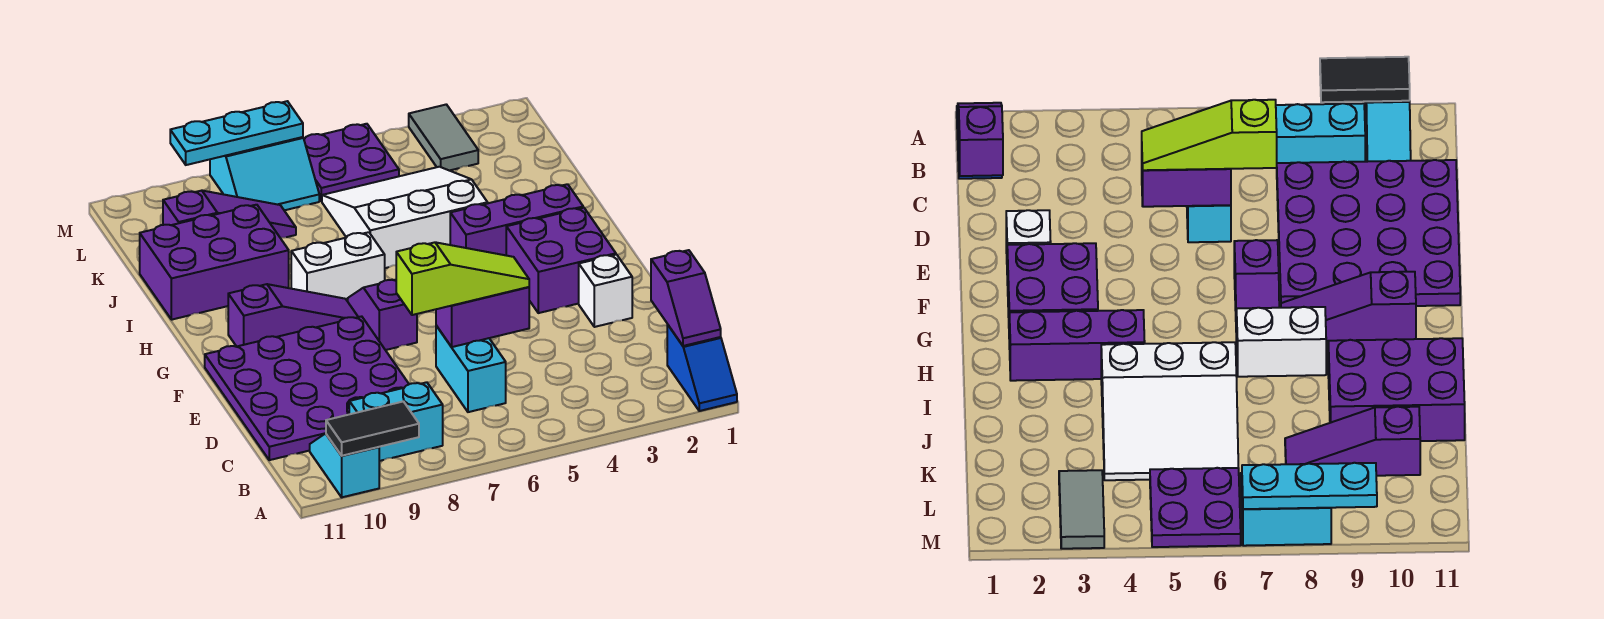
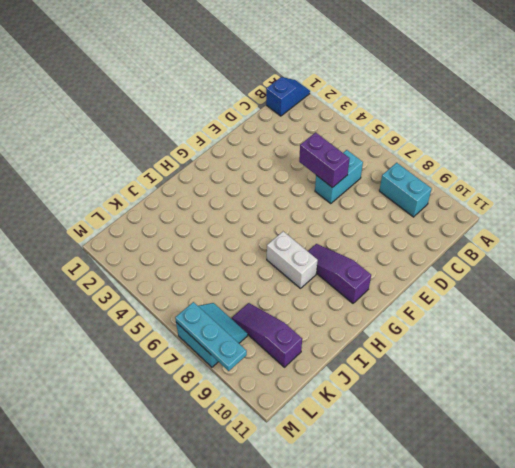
none -> cyan 1x2 slope [310,434,379,497]
none -> purple 4x4 plate [205,316,409,460]
none -> white 1x1 brick [579,255,632,327]

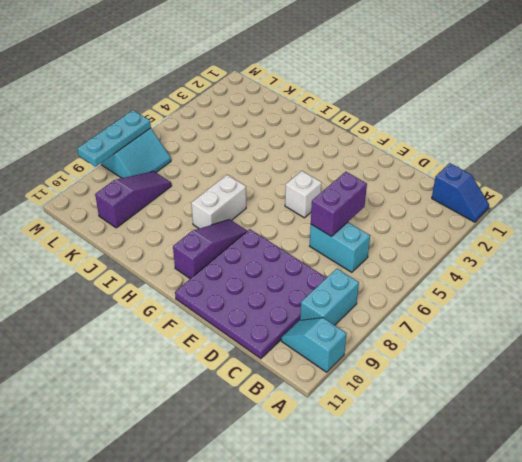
white 1x1 brick [285,171,322,218] -> white 1x1 brick moved to [579,255,632,327]
none -> purple 2x2 brick [506,208,616,313]
none -> purple 1x2 slope [348,280,417,350]
none -> purple 1x3 brick [450,184,583,255]

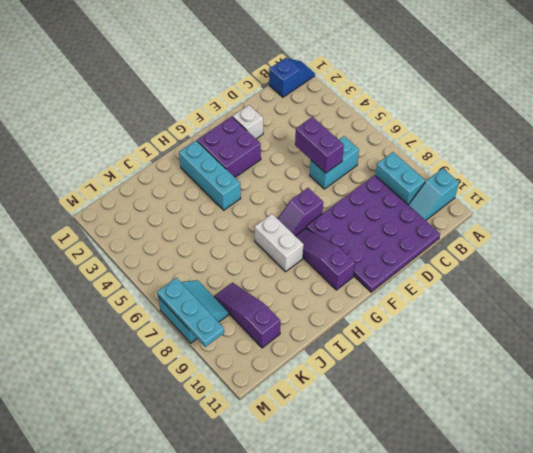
cyan 1x3 brick [179,141,241,210] -> purple 1x3 brick [450,184,583,255]
none -> white 3x3 slope [322,167,488,268]
none -> purple 2x3 brick [140,205,289,320]
none -> grey 1x2 tile [409,104,478,171]

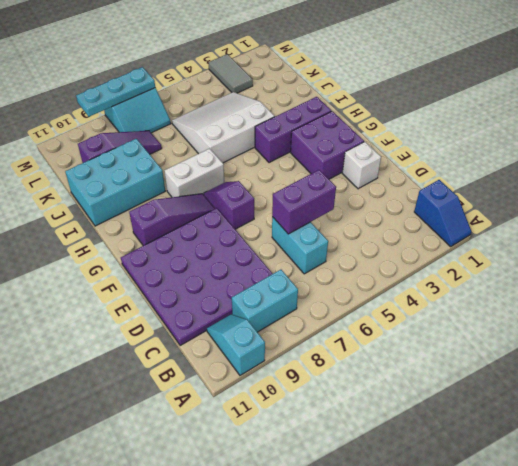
cyan 2x3 brick [65,139,165,226] -> purple 2x3 brick [140,205,289,320]
none -> purple 2x2 plate [304,124,399,201]
none -> black 1x2 tile [326,401,419,456]
none -> purple 1x2 slope [651,250,721,346]

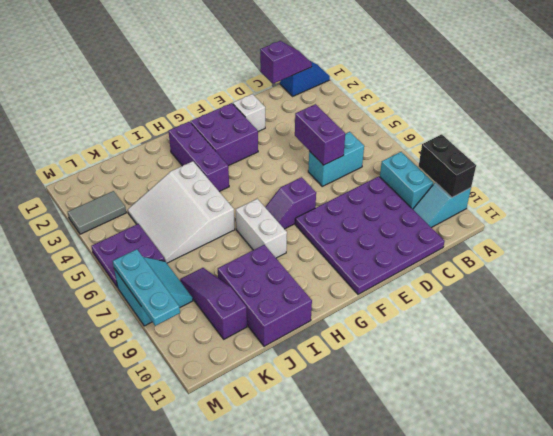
black 1x2 brick [419,134,476,197] -> black 1x2 tile [326,401,419,456]
none -> purple 1x3 slope [228,284,358,347]
none -> lime 1x3 slope [396,242,529,315]

